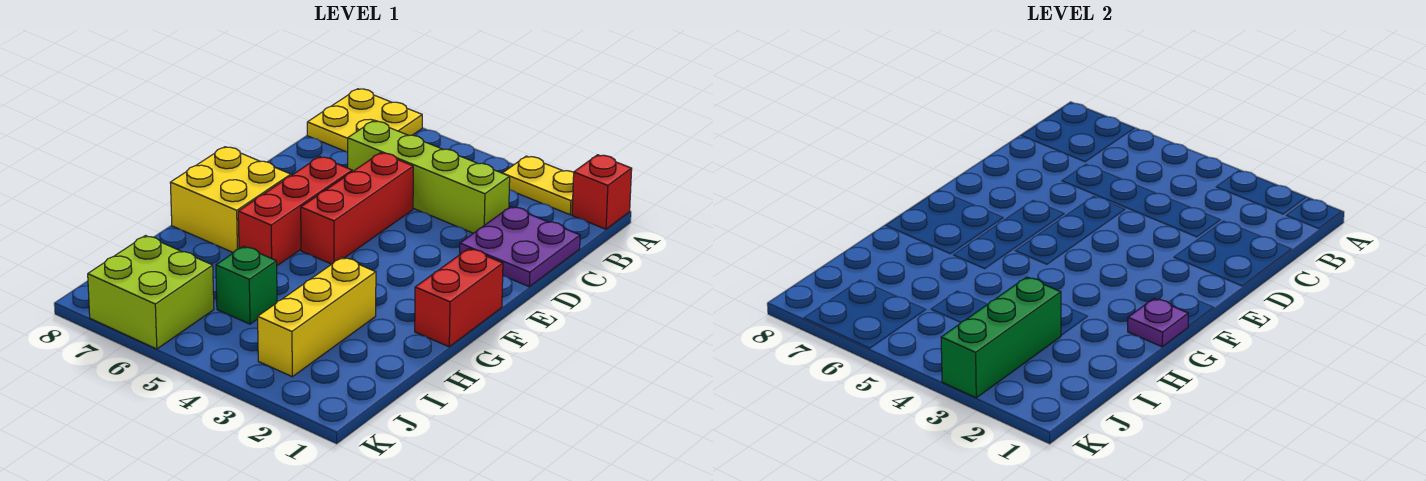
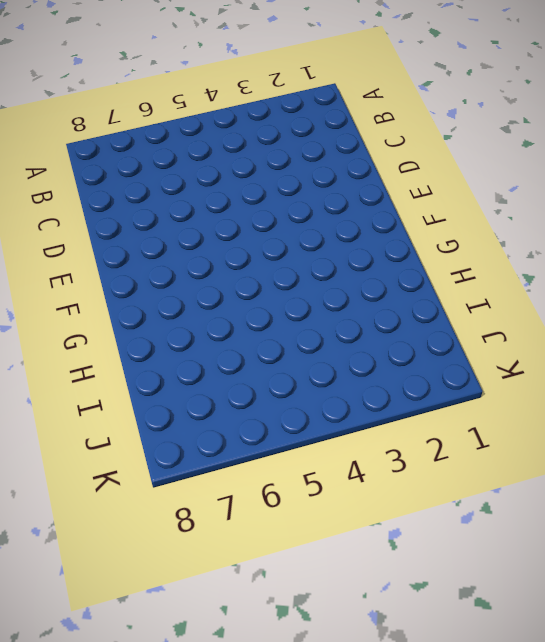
none -> red 1x1 brick [572,155,632,229]
none -> yellow 1x2 plate [503,156,574,215]
none -> yellow 2x2 plate [307,89,422,152]

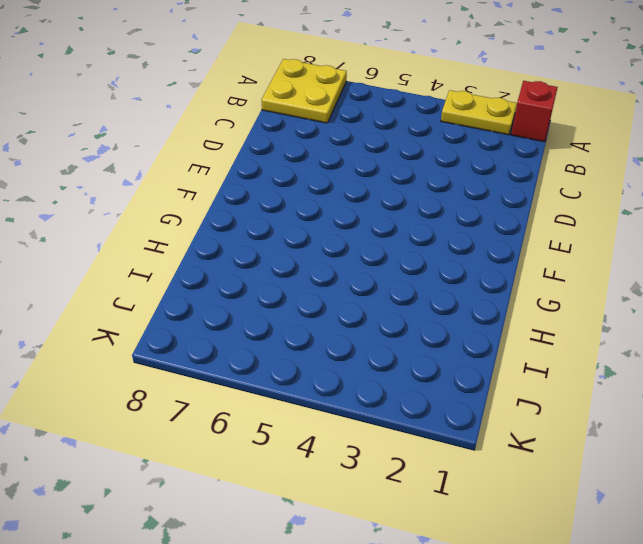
none -> purple 2x2 plate [460,207,580,287]
none -> lime 1x4 brick [348,121,510,233]
none -> red 1x3 brick [301,153,413,264]

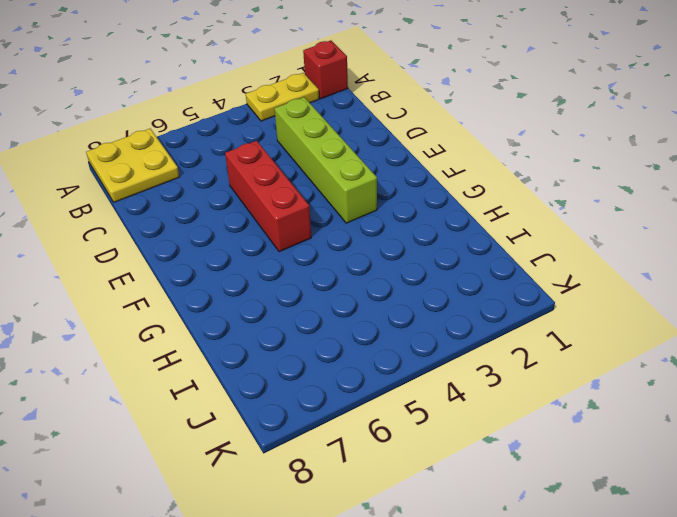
lime 1x4 brick [274,97,377,223] -> lime 1x4 brick turned to [348,121,510,233]
none -> purple 2x2 plate [460,207,580,287]
none -> red 1x3 brick [238,157,352,266]
none -> red 1x2 brick [415,249,503,347]

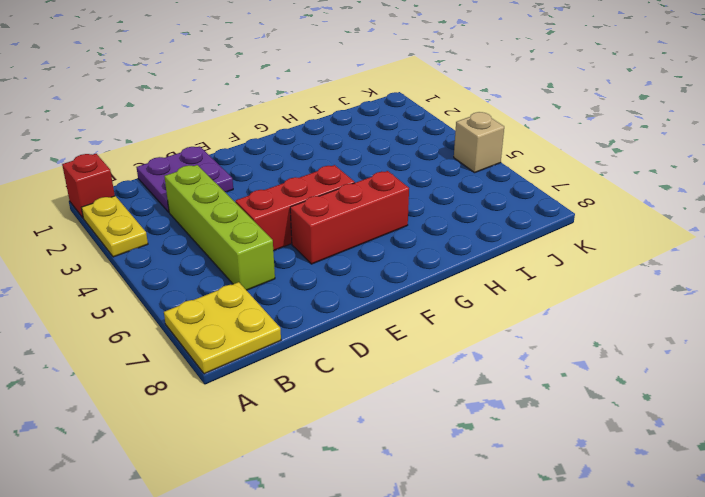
tan 1x1 brick [454,112,504,173] -> none
none -> red 1x2 brick [415,249,503,347]
none -> yellow 2x2 brick [170,147,291,253]
none -> yellow 1x3 brick [258,257,376,377]

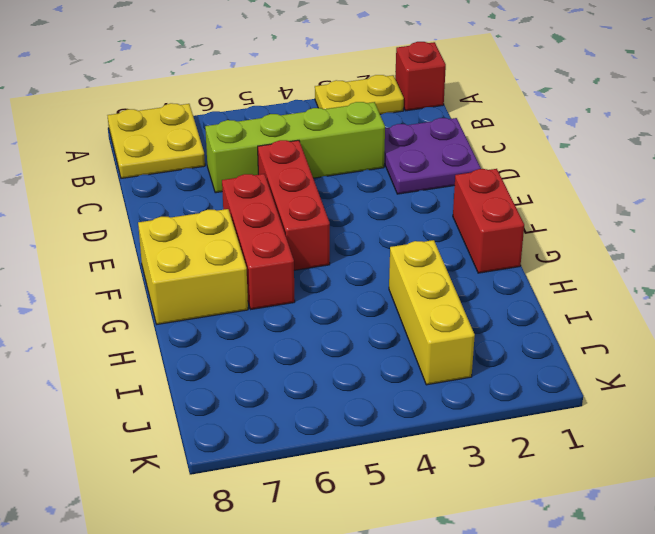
none -> green 1x1 brick [216,246,277,324]
none -> lime 2x2 brick [88,236,214,349]
none -> purple 1x1 plate [1128,299,1188,347]

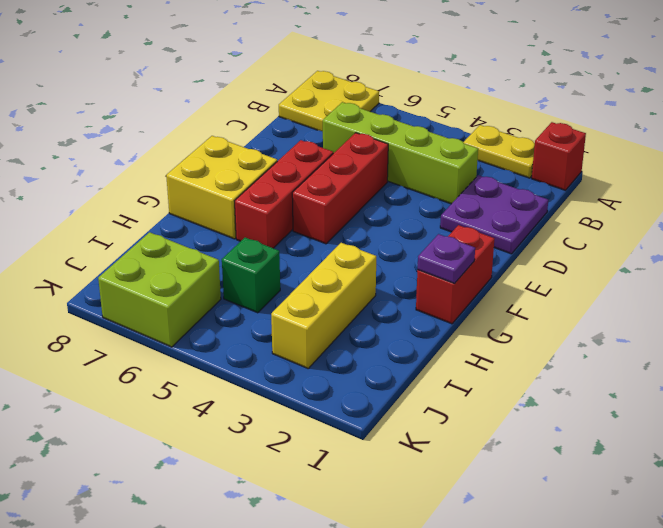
none -> green 1x3 brick [941,277,1061,398]

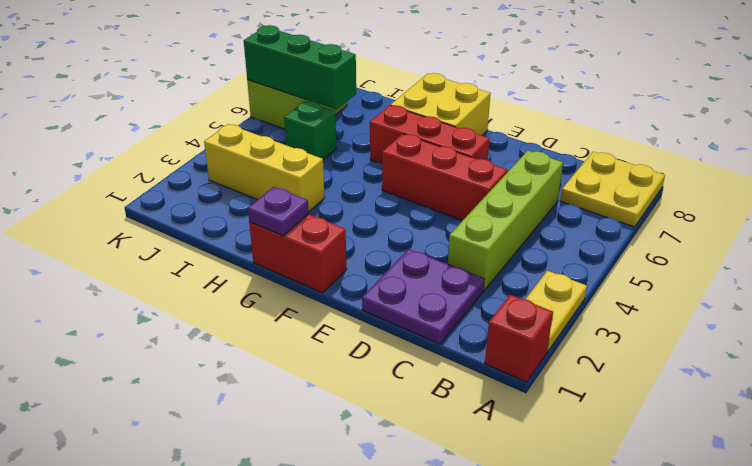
green 1x3 brick [244,25,356,109] -> green 1x3 brick moved to [941,277,1061,398]

